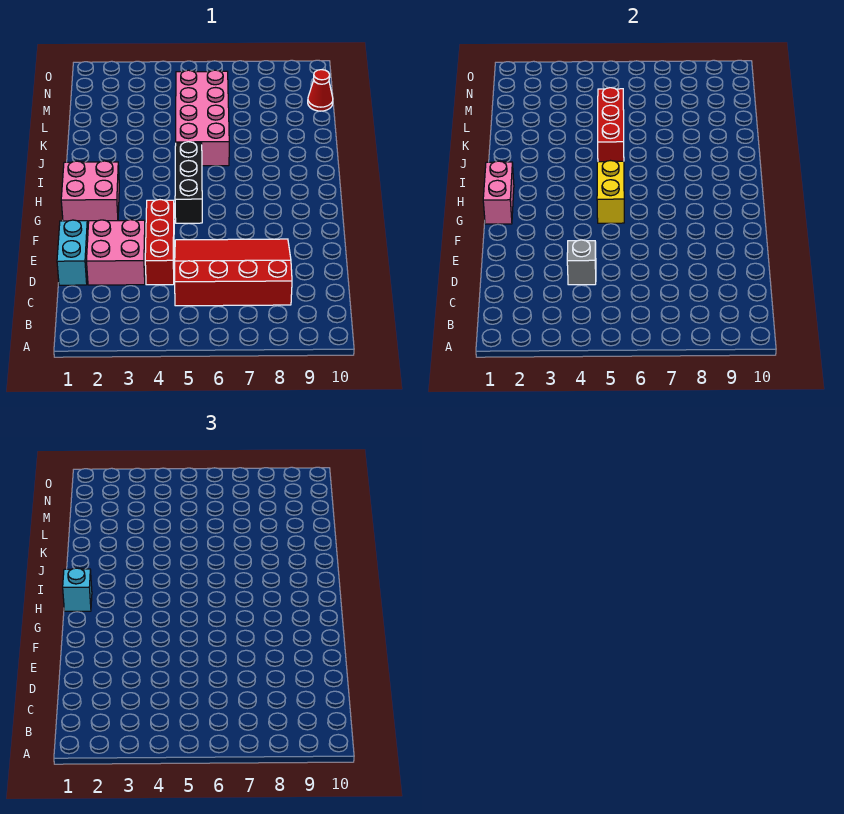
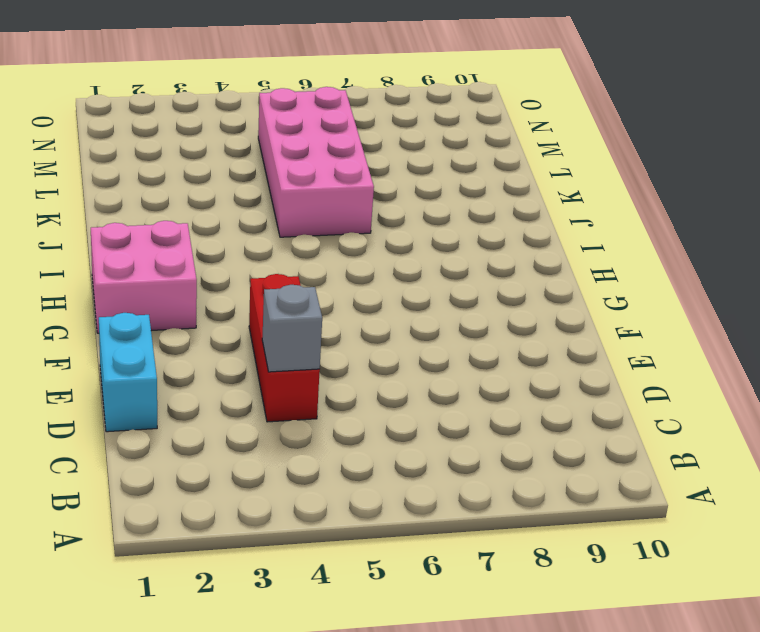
none -> red 3x4 slope [175,239,292,306]
none -> pink 2x2 brick [87,220,146,285]
none -> black 1x3 brick [175,142,202,223]

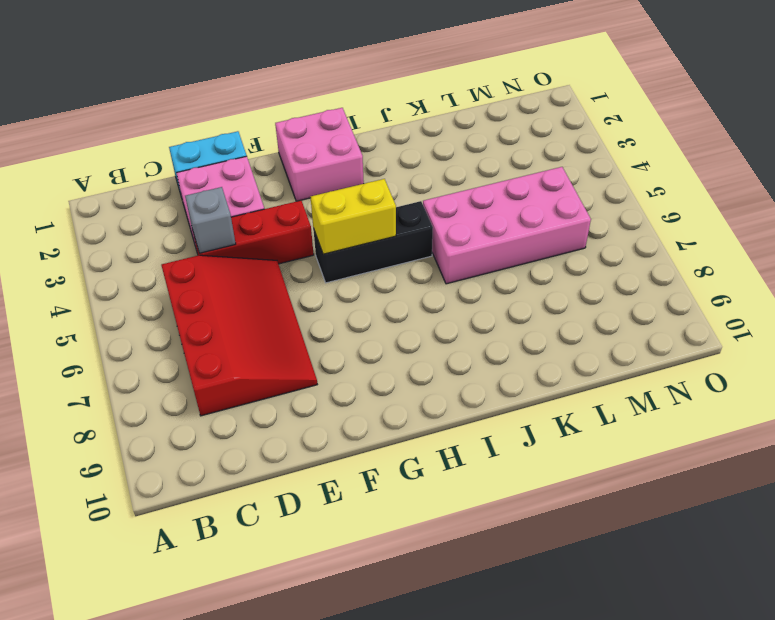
none -> red 1x1 cone [308,70,333,111]
none -> pink 1x2 brick [483,161,514,224]
none -> red 1x3 brick [598,88,624,162]

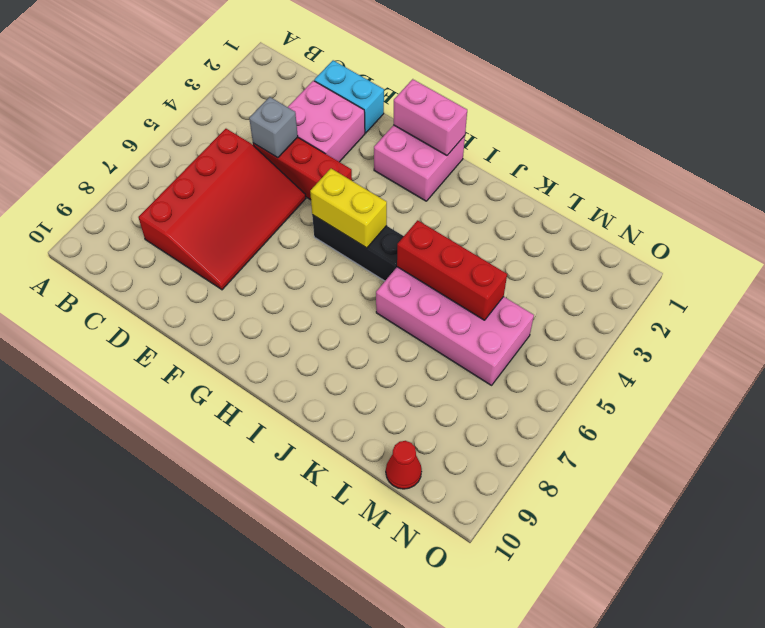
none -> cyan 1x1 brick [63,568,92,611]

